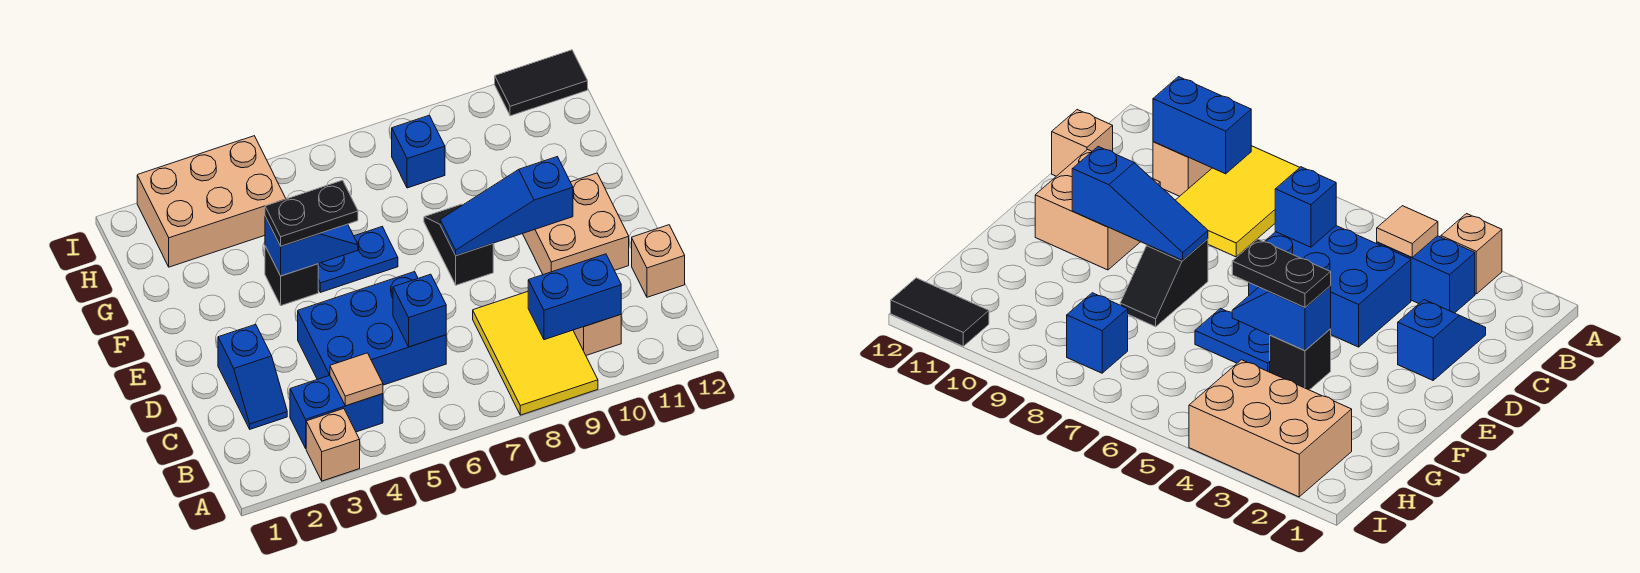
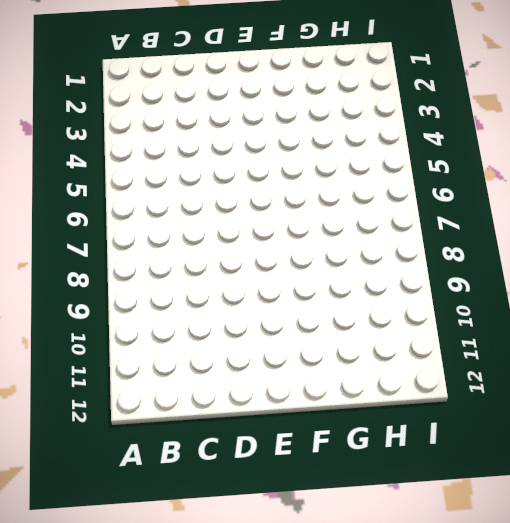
none -> tan 1x1 brick [306,409,360,481]
none -> yellow 2x3 tile [473,292,598,415]
none -> blue 1x2 brick [290,375,383,448]

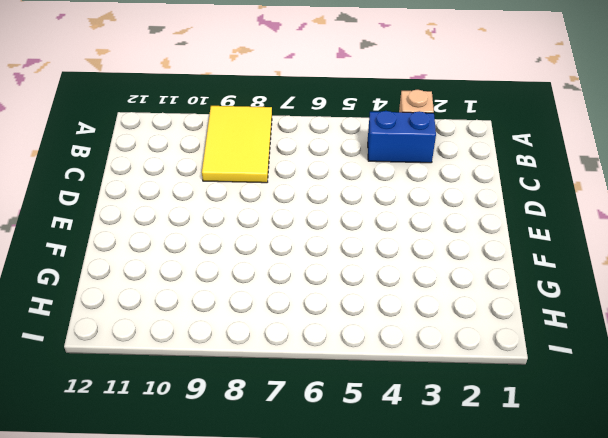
none -> tan 1x1 brick [573,315,621,355]
none -> blue 1x2 slope [218,324,287,429]
none -> blue 2x3 brick [298,272,446,385]

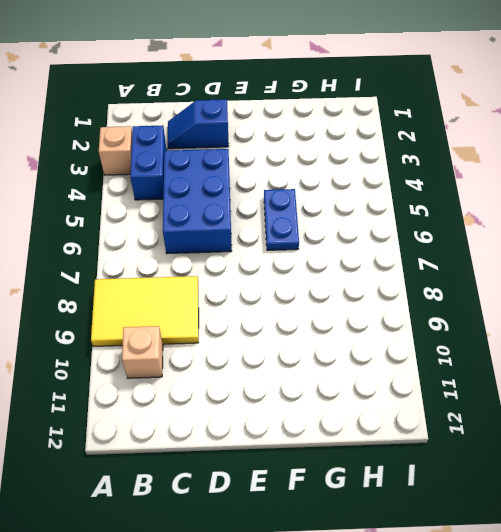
none -> tan 1x1 brick [632,225,685,297]
none -> tan 2x2 brick [523,173,629,275]
none -> black 1x2 slope [424,204,493,285]

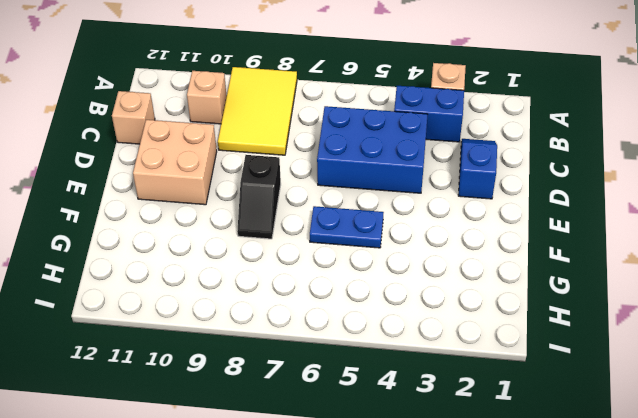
none -> black 1x1 brick [265,246,318,306]
none -> tan 2x3 brick [137,136,286,267]
none -> blue 1x1 brick [392,115,445,188]

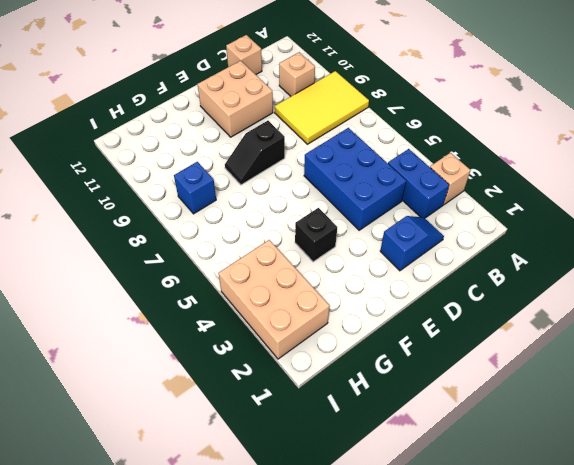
none -> blue 1x2 plate [318,227,398,292]
none -> black 1x2 tile [495,50,588,116]
none -> tan 1x1 tile [330,353,383,406]

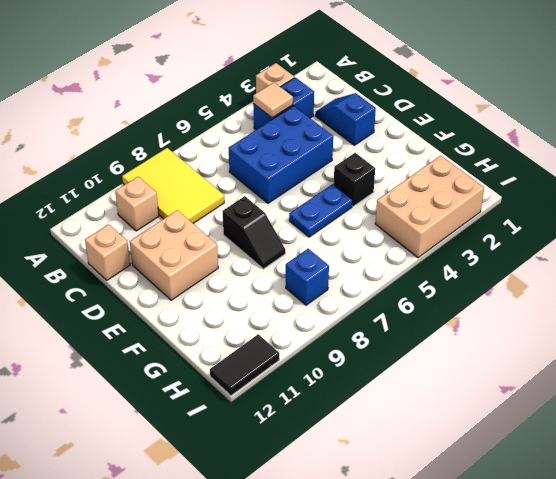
none -> blue 1x2 brick [528,254,621,340]
none -> blue 1x1 brick [393,274,446,347]
none -> blue 1x3 slope [440,157,573,256]

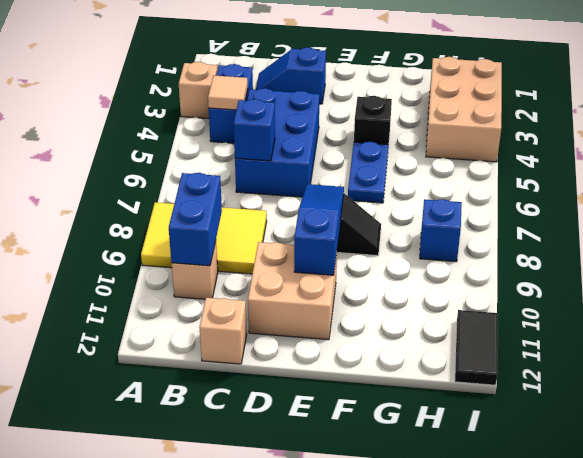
none -> blue 1x2 slope [265,217,358,276]
none -> black 1x2 plate [265,180,358,246]

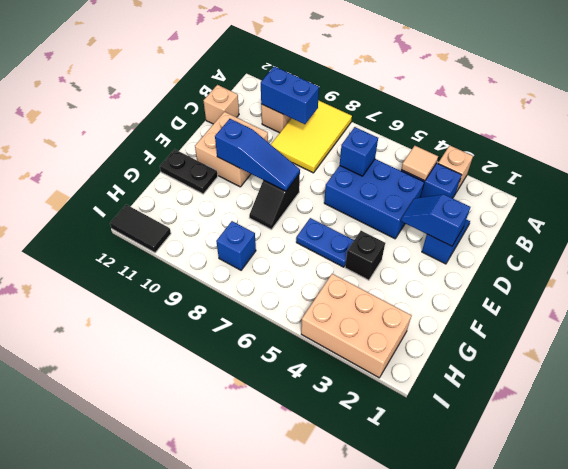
blue 1x2 slope [401,194,470,246] -> blue 1x2 slope moved to [265,217,358,276]
black 1x2 plate [160,149,218,194] -> black 1x2 plate moved to [265,180,358,246]

